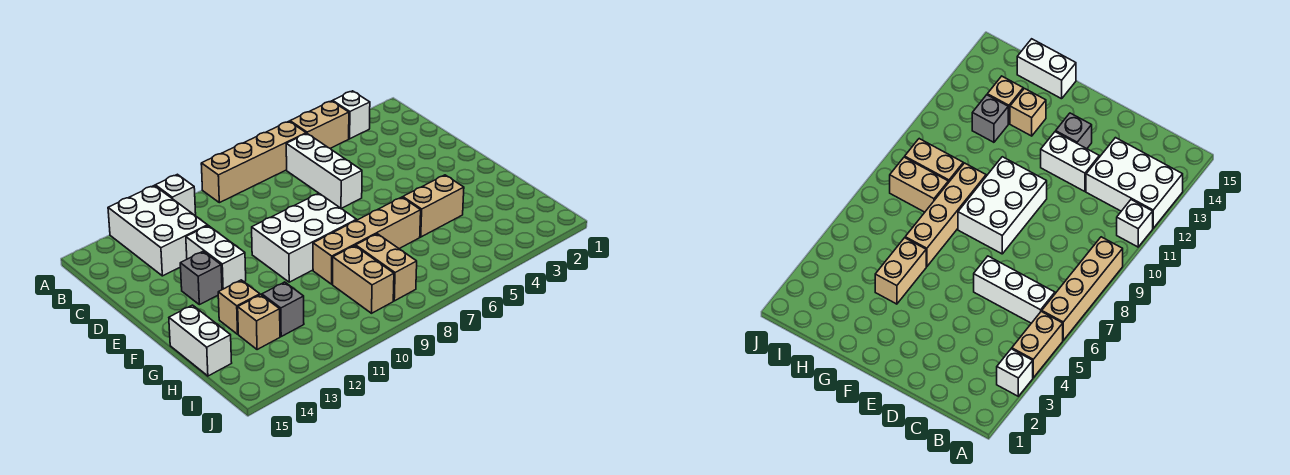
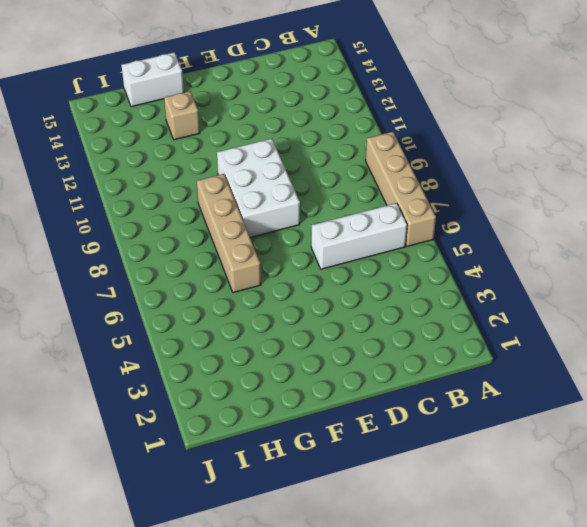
none -> white 1x1 brick [333,91,370,139]
none -> tan 1x2 brick [290,101,349,148]
none -> white 1x1 brick [155,174,196,215]

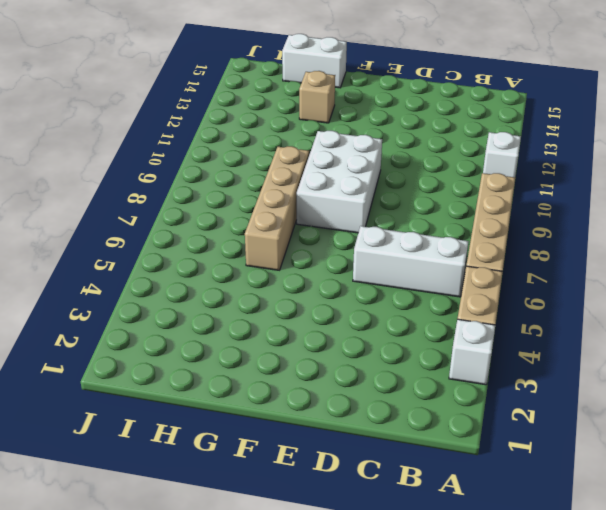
none -> white 2x3 brick [108,186,208,276]
none -> white 1x2 brick [186,226,246,290]
none -> grey 1x1 brick [180,251,222,305]

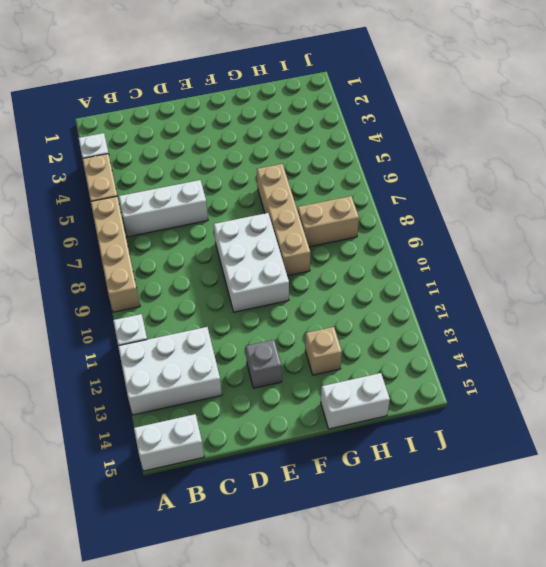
white 1x2 brick [134,414,204,471] -> white 1x2 brick moved to [186,226,246,290]
none -> tan 1x2 brick [403,175,464,237]
none -> tan 1x2 brick [333,246,394,313]
none -> grey 1x1 brick [262,282,304,336]

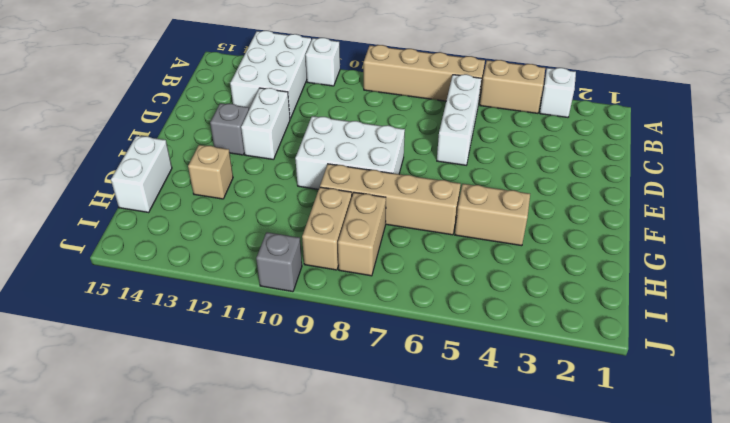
grey 1x1 brick [256,232,302,292] -> grey 1x1 brick moved to [262,282,304,336]
none -> tan 1x1 brick [238,295,280,350]

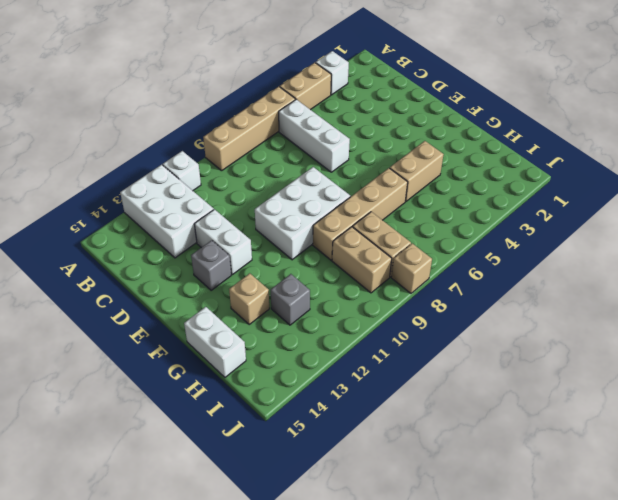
tan 1x1 brick [391,243,432,293] -> tan 1x1 brick moved to [238,295,280,350]

